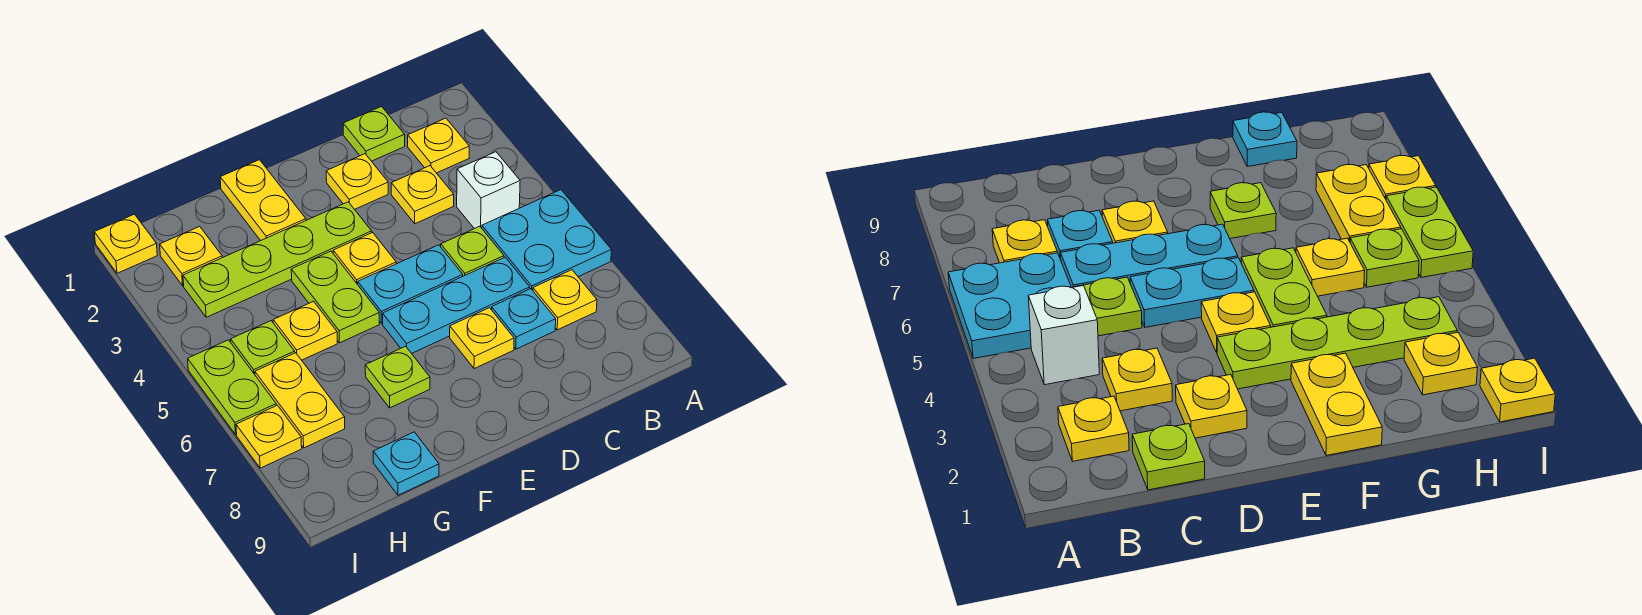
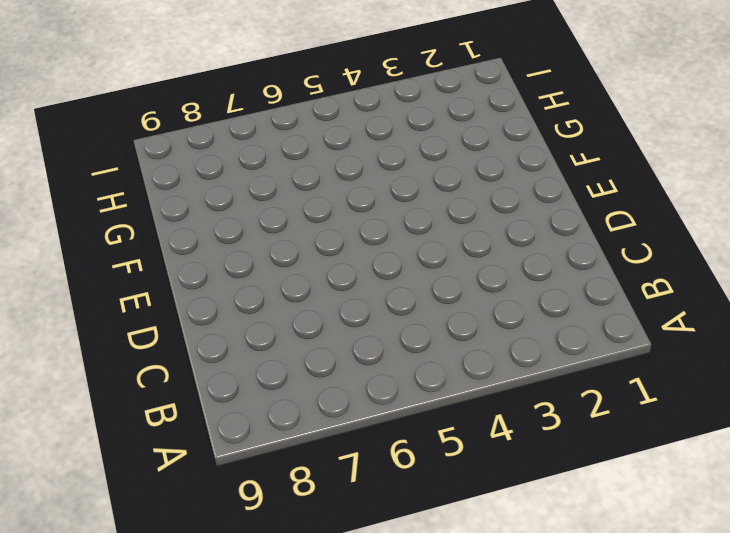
none -> cyan 2x2 plate [482,190,611,290]
none -> yellow 1x1 plate [408,118,469,173]
none -> white 1x1 brick [457,152,520,229]

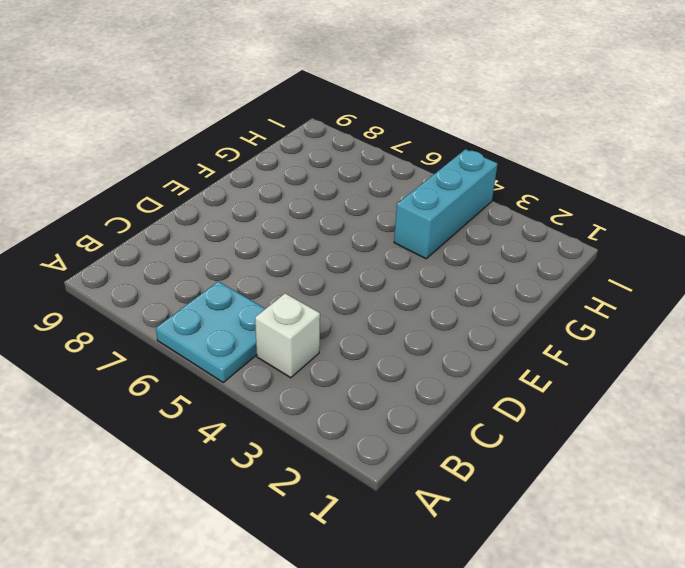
cyan 1x3 brick [394,149,497,259] -> none
none -> yellow 1x1 plate [408,118,469,173]
none -> yellow 1x1 plate [533,270,597,330]
none -> lime 1x1 plate [343,106,405,161]

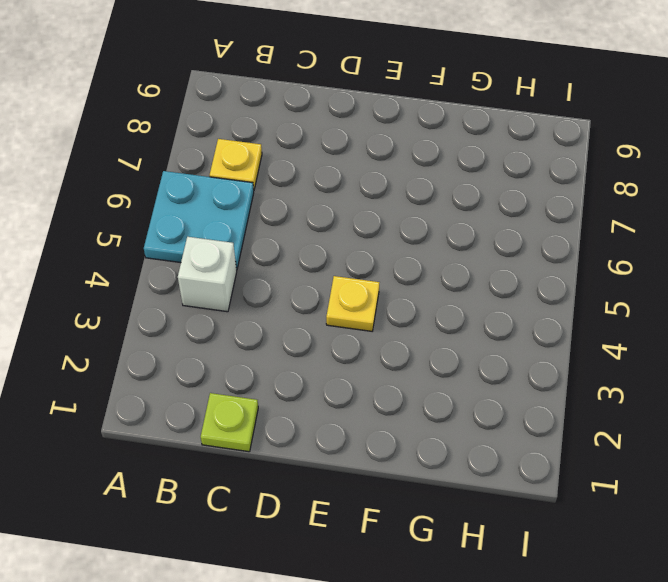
none -> yellow 1x1 plate [408,118,469,173]
none -> yellow 1x1 plate [391,166,454,224]
none -> lime 1x1 plate [441,226,504,276]

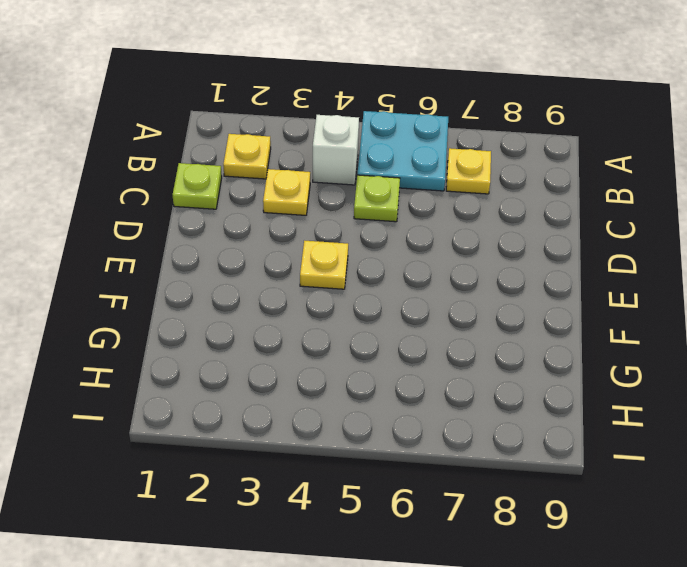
none -> cyan 1x3 plate [383,257,530,353]
none -> cyan 1x1 plate [492,289,556,349]
none -> yellow 1x1 plate [326,154,388,209]

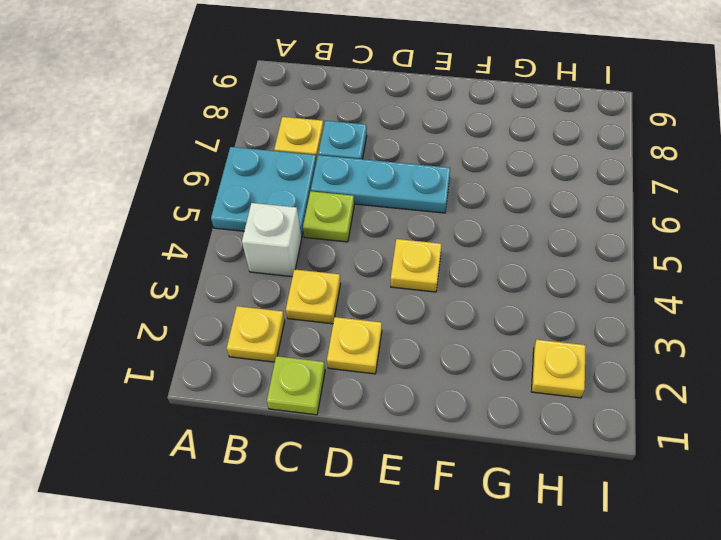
none -> cyan 1x2 plate [358,245,463,323]
none -> yellow 1x1 plate [450,308,514,369]
none -> lime 1x4 plate [183,202,372,317]

